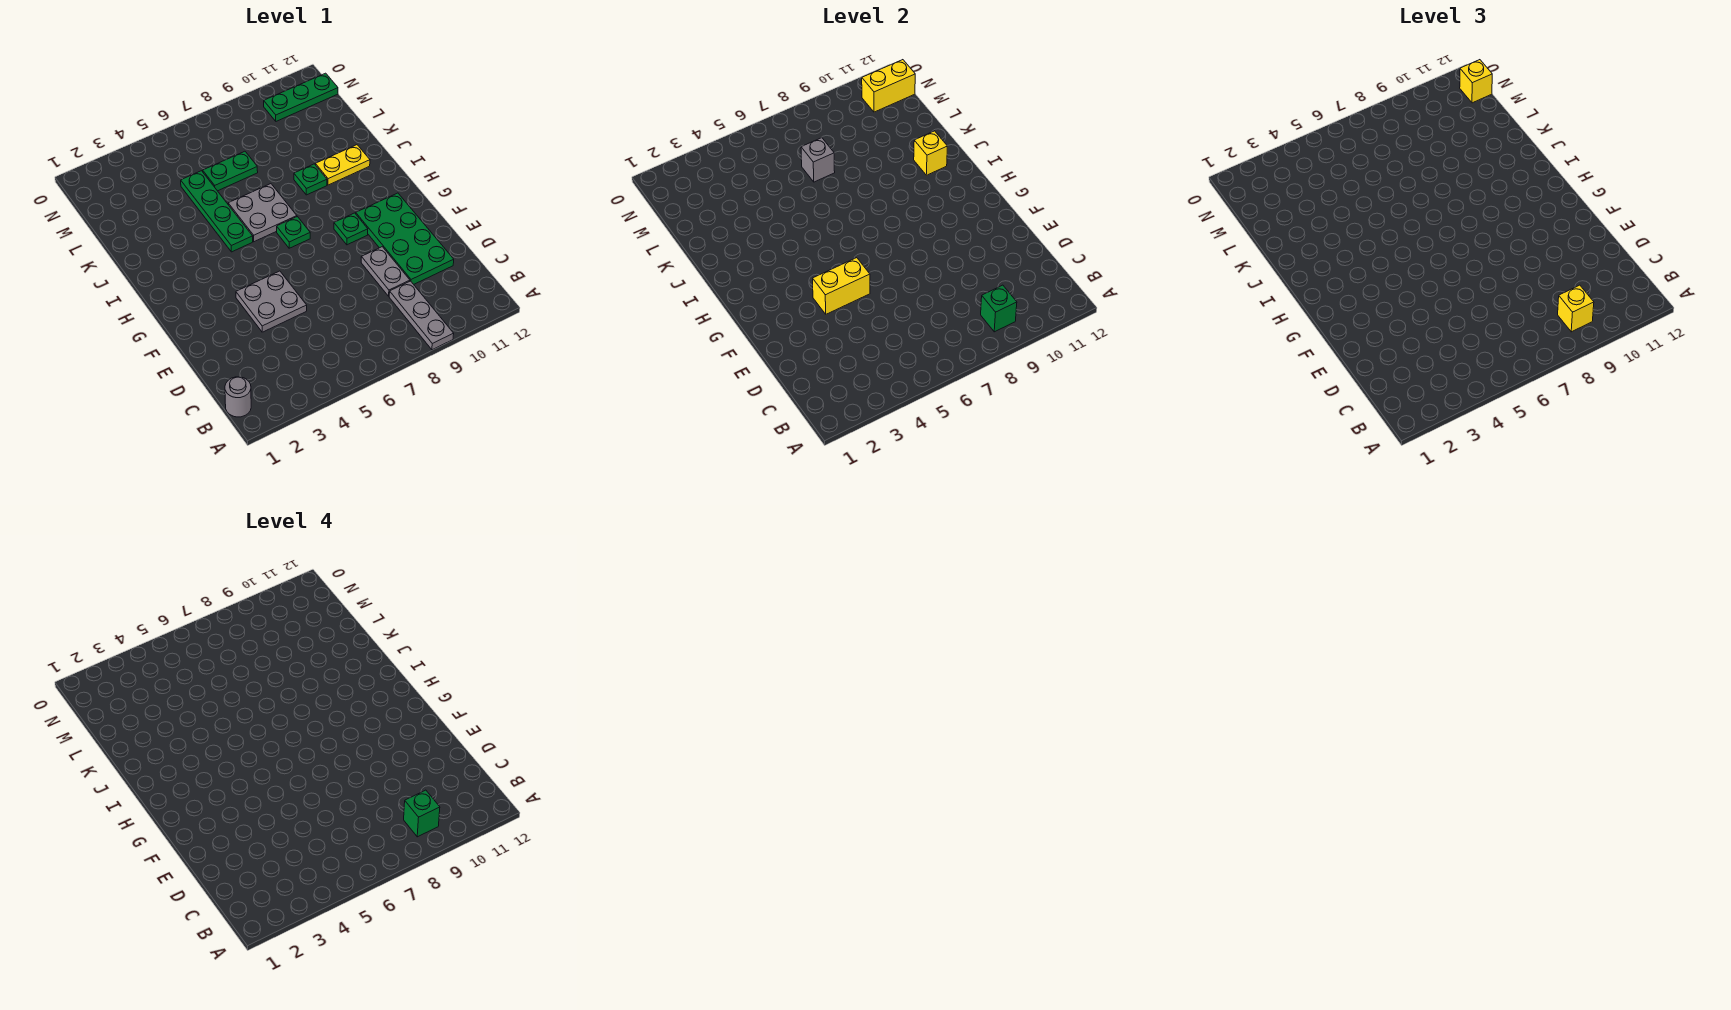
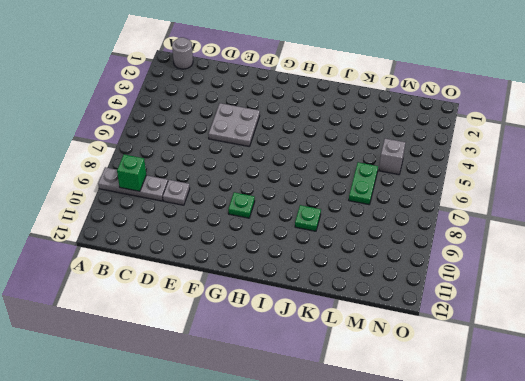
grey 1x1 plate [163,180,190,205] -> grey 1x2 plate [361,247,410,296]
grey 1x1 brick [379,139,405,175] -> grey 1x1 brick moved to [801,138,835,182]
none -> green 2x4 plate [356,193,454,284]
none -> green 1x1 plate [277,217,310,248]
none -> green 1x4 plate [181,171,253,252]

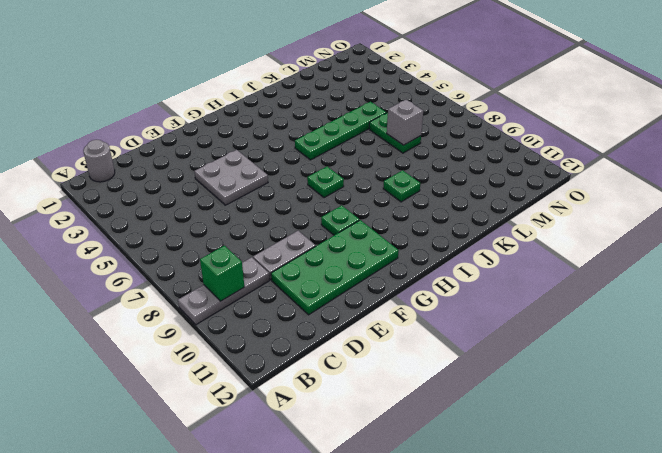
none -> grey 2x2 plate [228,184,297,242]
none -> yellow 1x2 plate [315,145,370,185]
none -> green 1x3 plate [264,73,338,121]

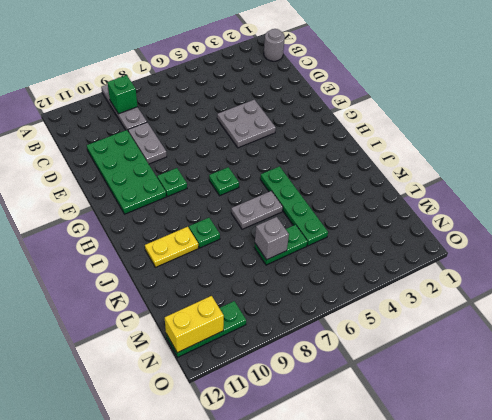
grey 1x2 plate [231,191,283,229] -> grey 2x2 plate [228,184,297,242]
none -> yellow 1x2 brick [813,258,870,314]
none -> yellow 1x1 brick [914,131,947,175]
none -> yellow 1x1 brick [1558,285,1594,332]

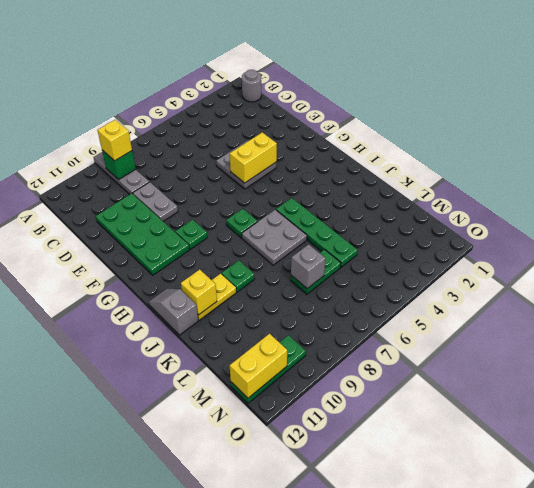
grey 1x2 slope [148,288,198,335] -> none
none -> yellow 1x1 brick [1460,60,1492,103]
none -> green 1x1 brick [404,790,440,837]

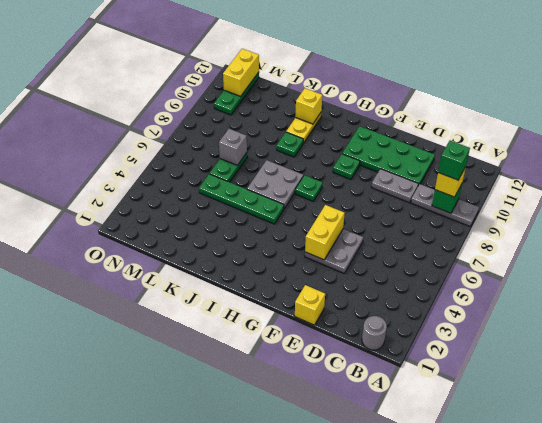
yellow 1x1 brick [295,285,325,325] -> yellow 1x1 brick moved to [1460,60,1492,103]

